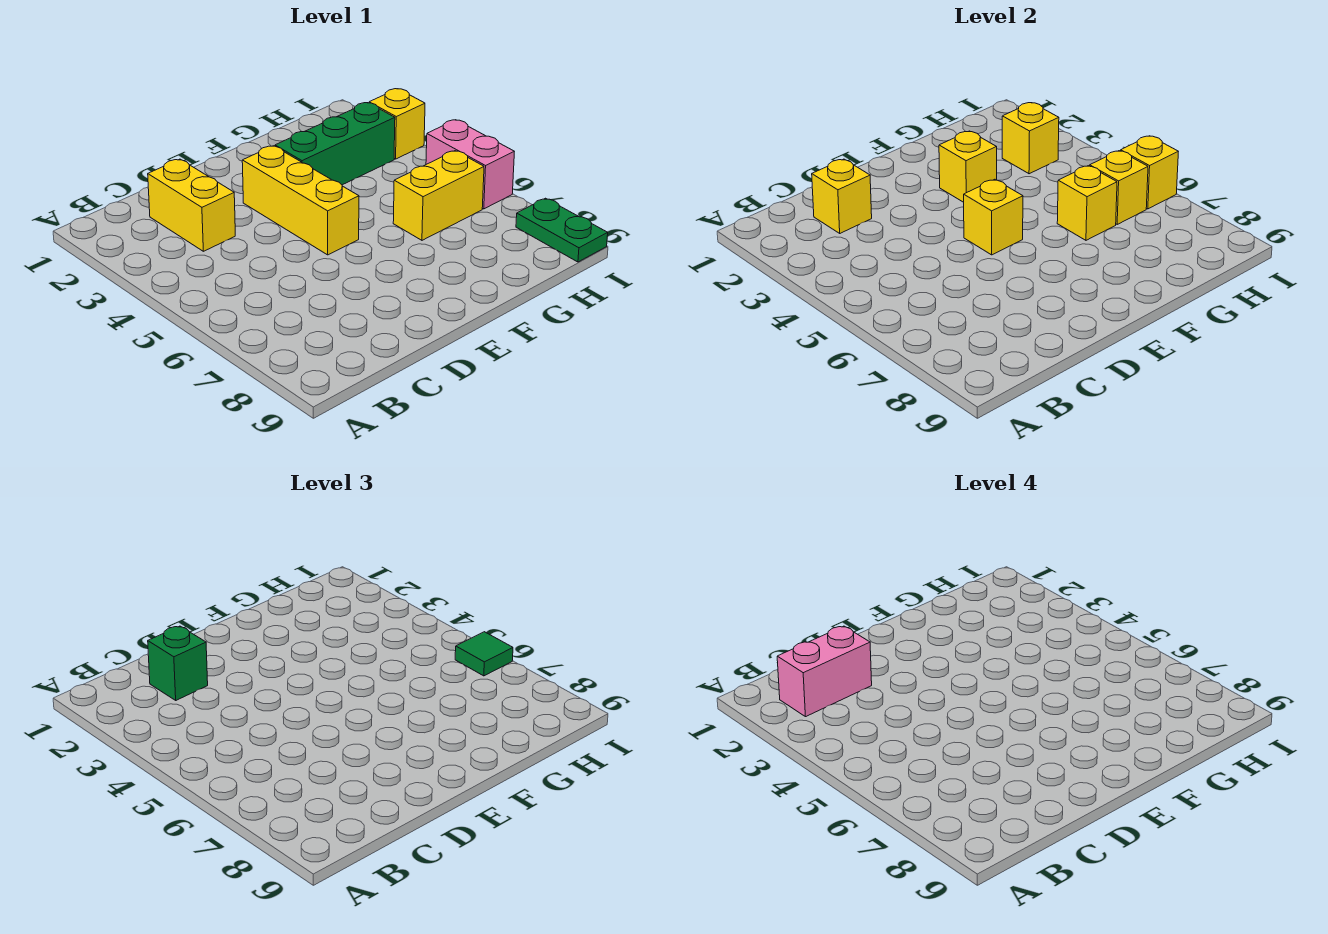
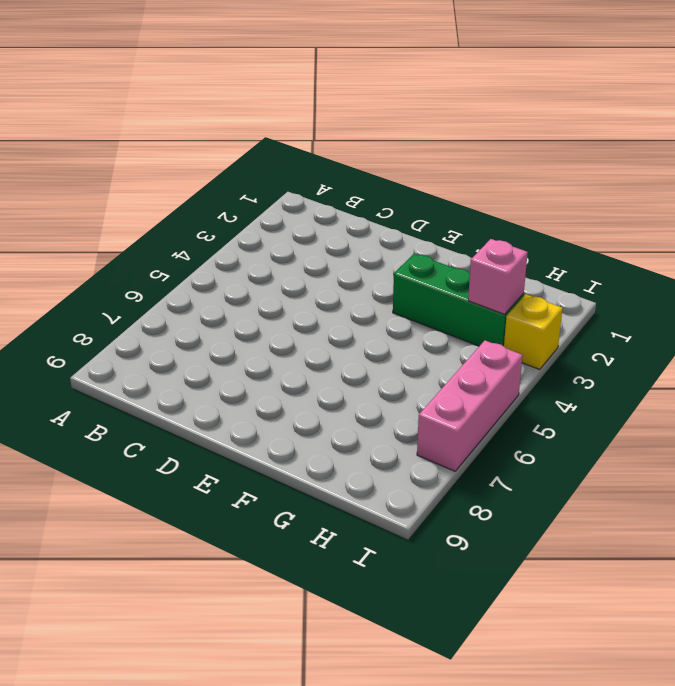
pink 1x1 brick [468,239,528,314] -> yellow 1x1 brick [1002,103,1059,174]
pink 1x3 brick [417,340,523,471] -> pink 1x2 brick [426,120,514,209]
none -> yellow 1x2 brick [148,159,235,251]
none -> yellow 1x3 brick [242,146,359,255]
none -> yellow 1x2 brick [393,151,484,240]

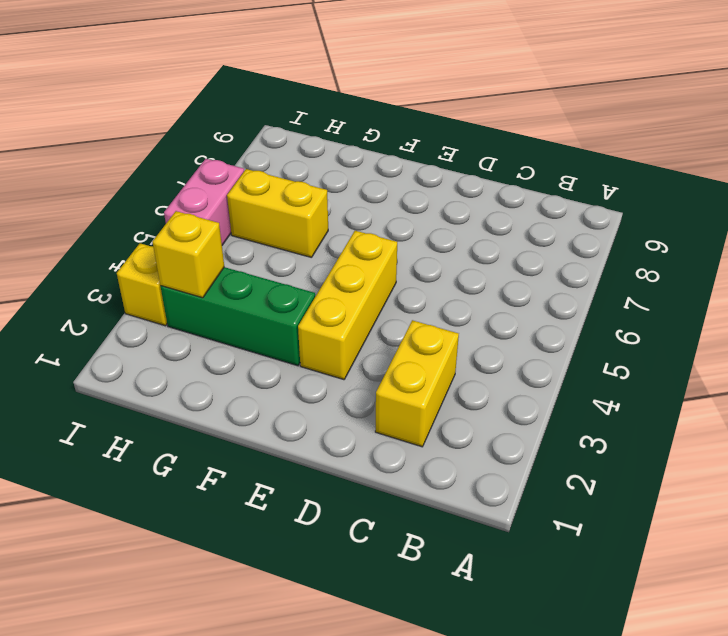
none -> green 1x2 plate [516,198,608,262]
none -> yellow 1x1 brick [812,159,872,233]
none -> yellow 1x1 brick [964,179,1023,255]

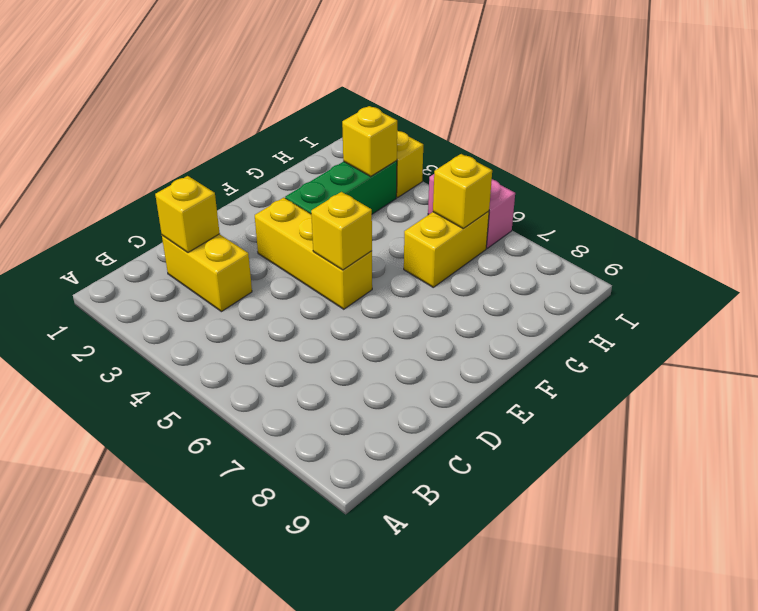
none -> green 1x2 plate [516,198,608,262]
none -> yellow 1x1 brick [939,131,997,202]
none -> yellow 1x1 brick [1057,166,1117,240]

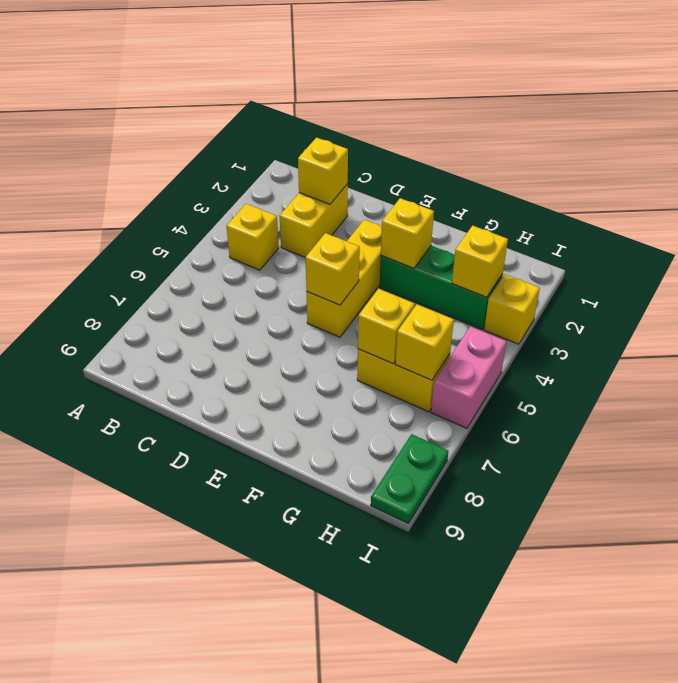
yellow 1x1 brick [227,204,279,270] -> yellow 1x1 brick moved to [1121,136,1178,209]
none -> green 1x1 brick [148,626,208,700]
none -> green 1x1 tile [455,632,513,676]
none -> pink 1x2 brick [777,626,872,717]

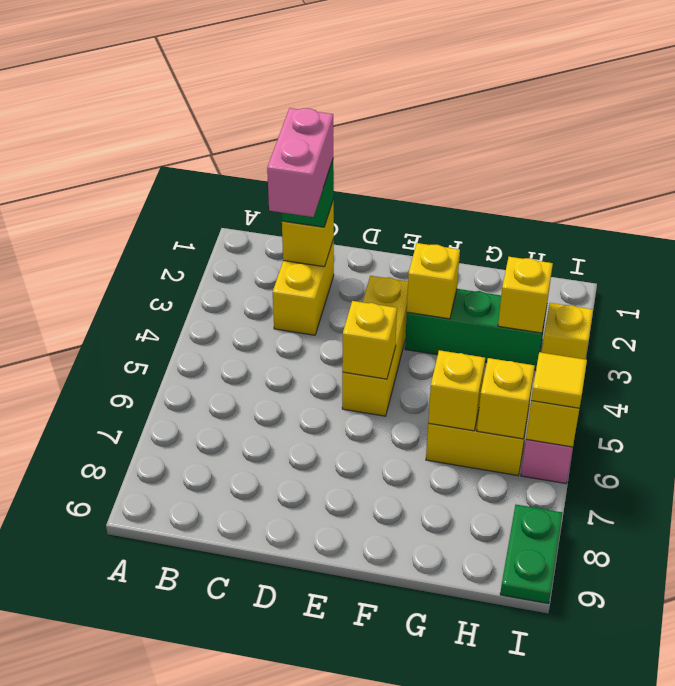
pink 1x2 brick [267,108,333,217] -> pink 1x2 brick turned to [777,626,872,717]
yellow 1x1 tile [531,352,587,408] -> green 1x1 tile [455,632,513,676]

